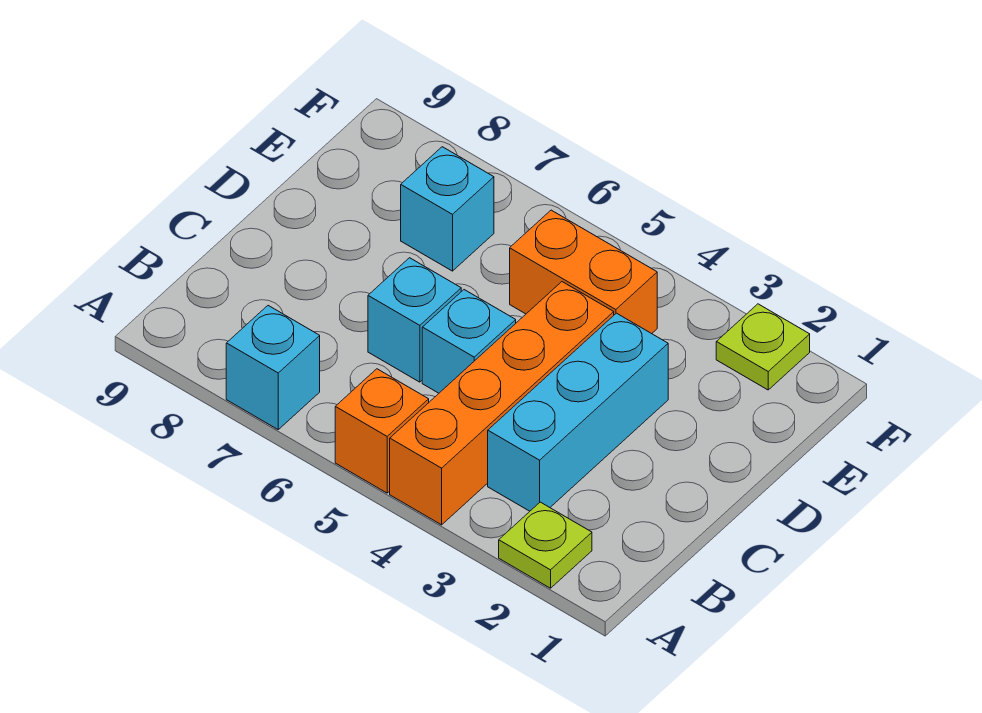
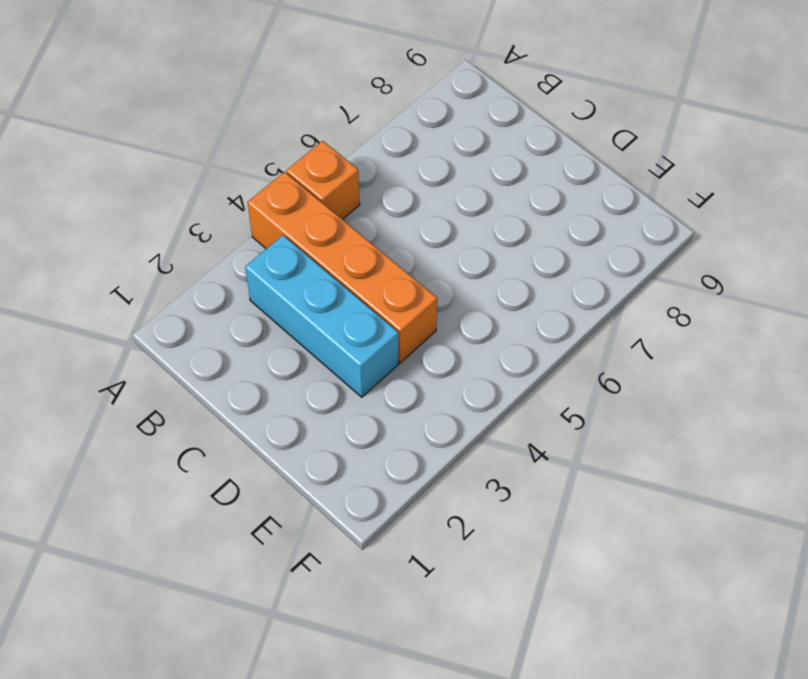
none -> lime 1x1 plate [499,502,592,588]
none -> cyan 1x1 brick [226,306,320,429]

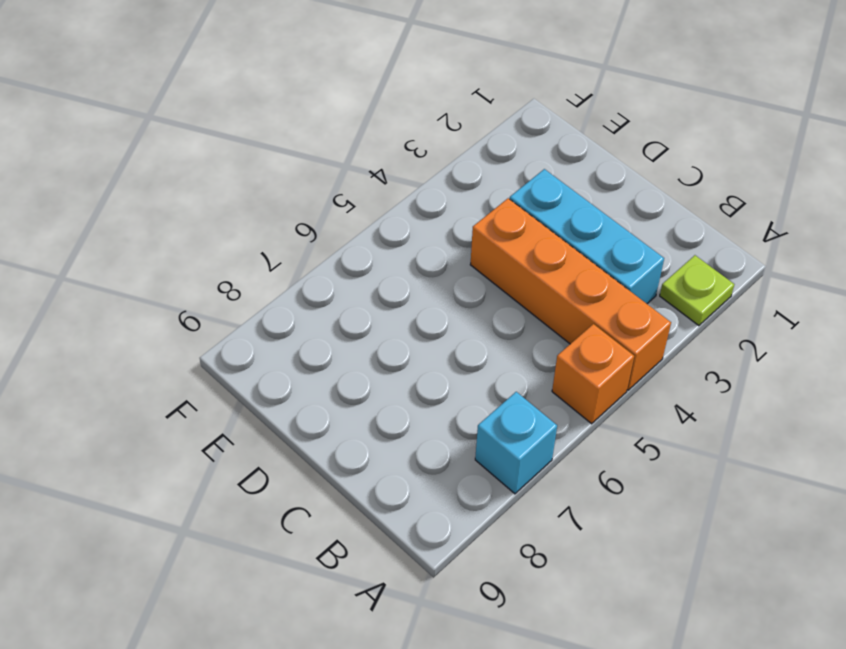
none -> cyan 1x1 brick [422,290,516,393]
none -> cyan 1x1 brick [368,258,461,382]

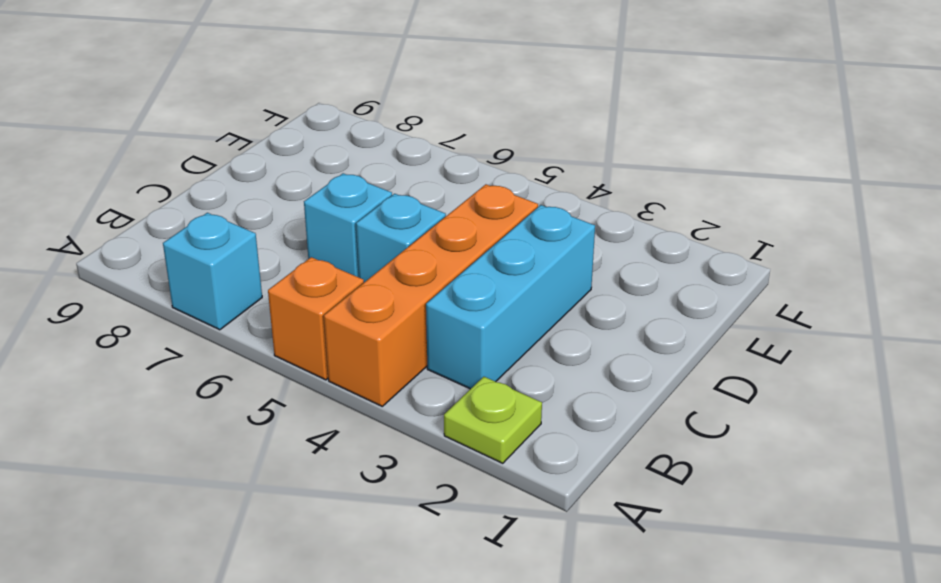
none -> orange 1x2 brick [510,210,657,334]
none -> cyan 1x1 brick [401,147,494,271]

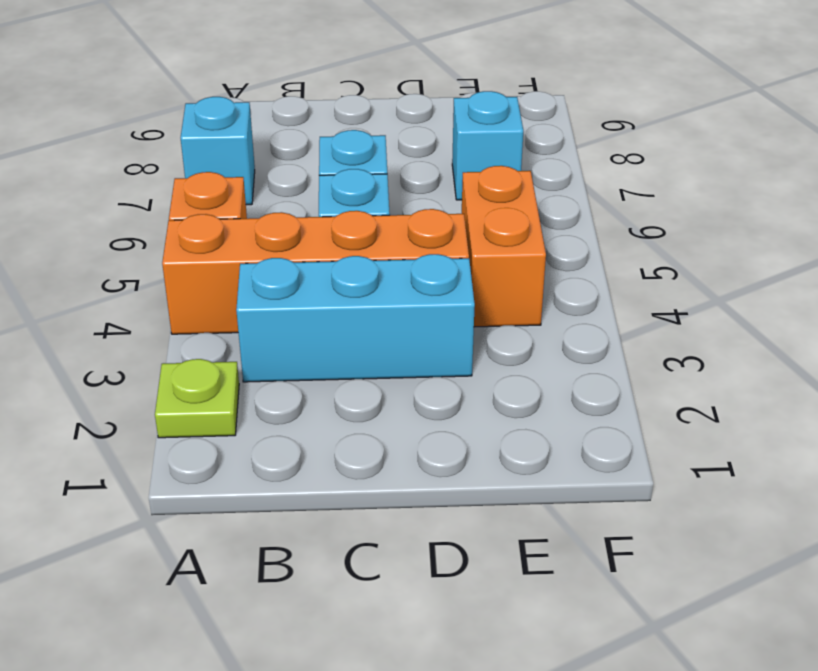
none -> lime 1x1 plate [716,304,810,390]

